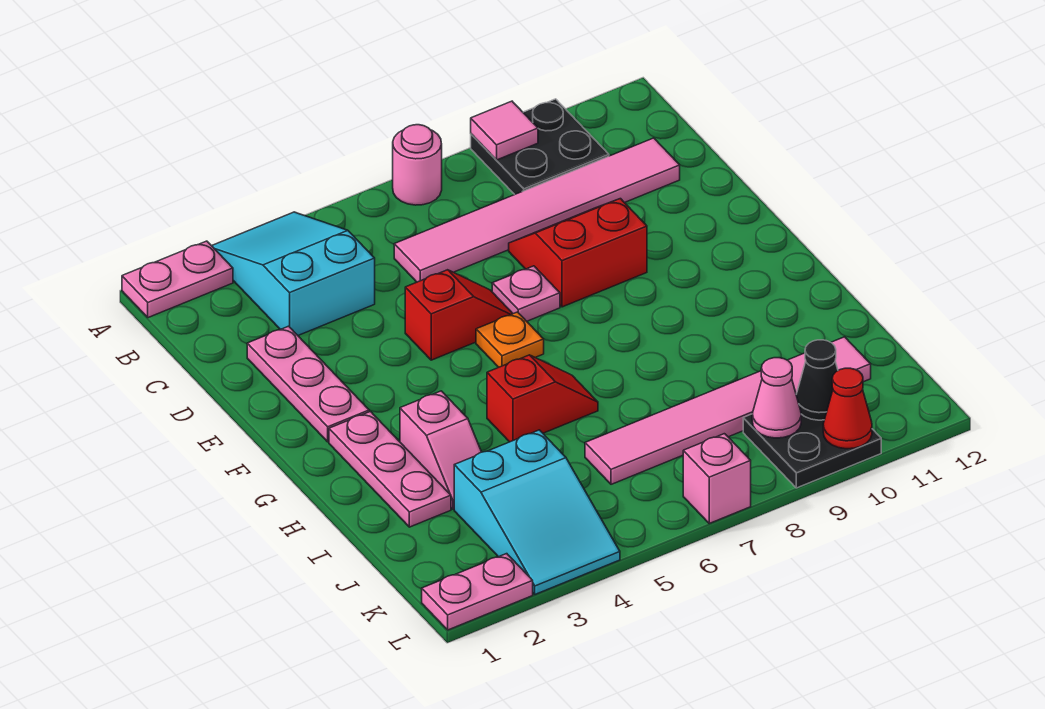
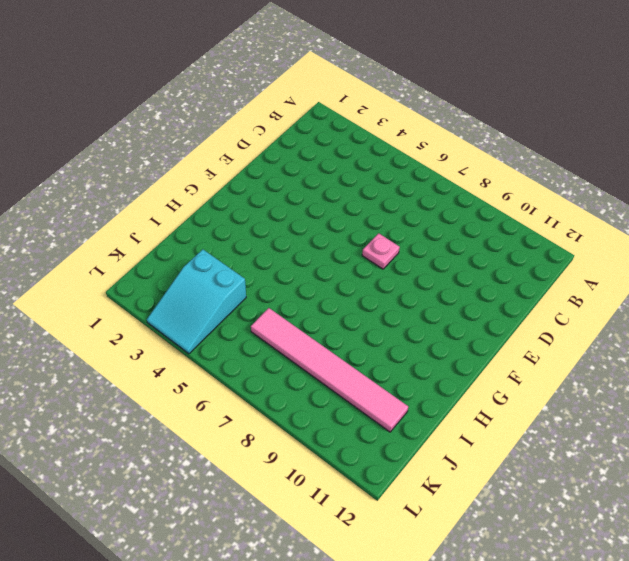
none -> pink 1x2 plate [122,241,233,318]
none -> cyan 2x3 slope [212,212,375,335]
none -> pink 1x1 round brick [393,125,442,205]

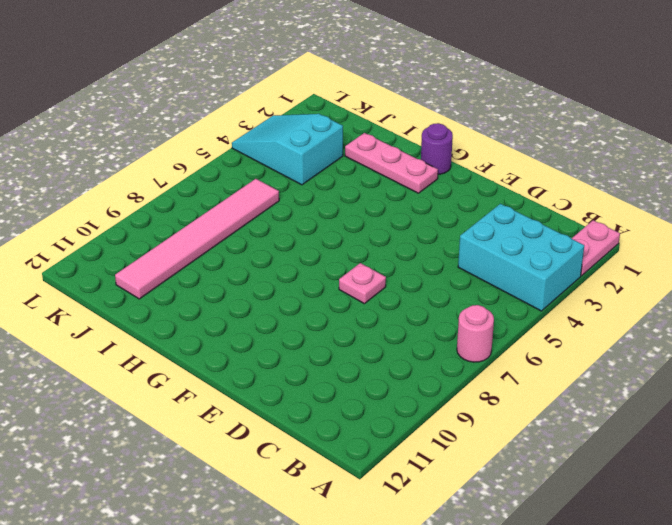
cyan 2x3 brick [458,204,584,311] -> cyan 2x3 slope [212,212,375,335]
purple 1x1 round brick [421,123,453,174] -> none
none -> black 2x2 plate [471,99,609,194]
none -> pink 1x6 tile [394,138,680,282]
none -> pink 1x3 plate [247,326,369,442]

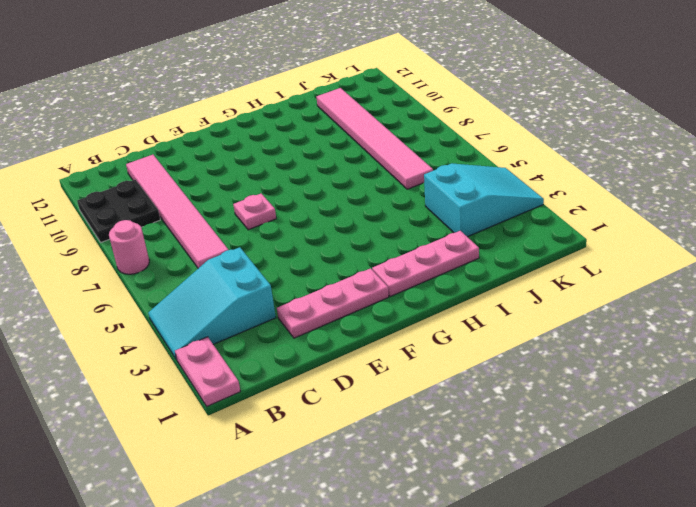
none -> red 2x2 slope [509,199,647,307]
none -> red 1x2 slope [405,270,513,360]
none -> orange 1x1 plate [476,312,544,367]

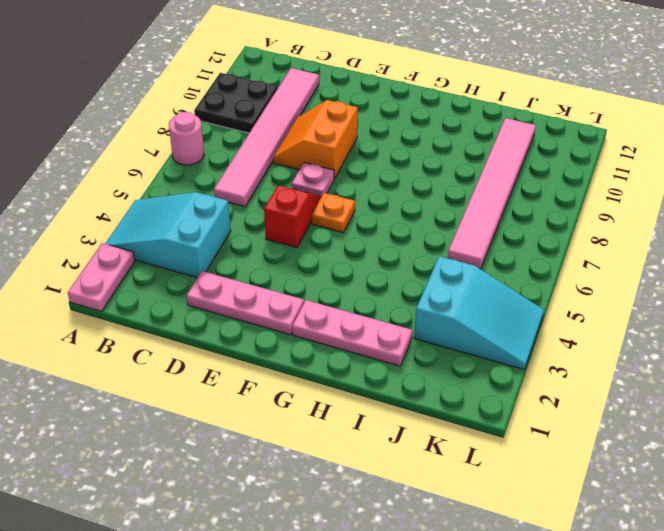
orange 2x2 slope [273,100,358,179] -> red 2x2 slope [509,199,647,307]
none -> pink 1x2 slope [400,391,481,509]
none -> red 1x2 slope [487,355,598,442]
none -> black 2x2 plate [743,414,881,488]

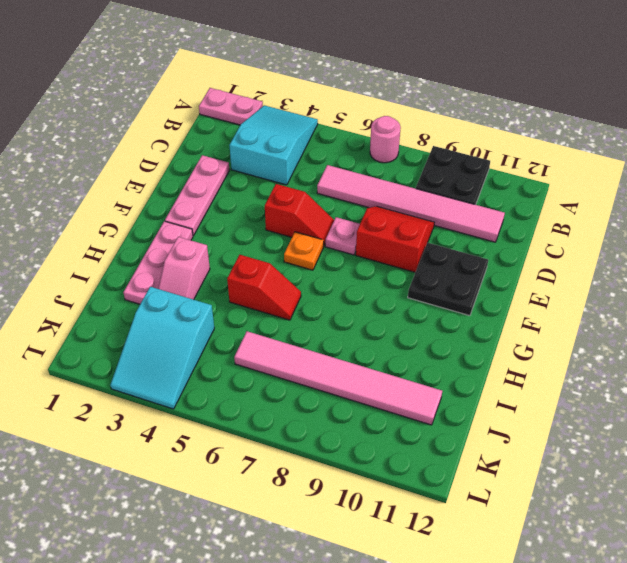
black 2x2 plate [408,243,488,316] -> black 2x2 plate moved to [743,414,881,488]
none -> pink 1x2 plate [422,554,533,630]
none -> pink 1x1 brick [683,434,751,523]
none -> pink 1x1 tile [471,101,538,160]

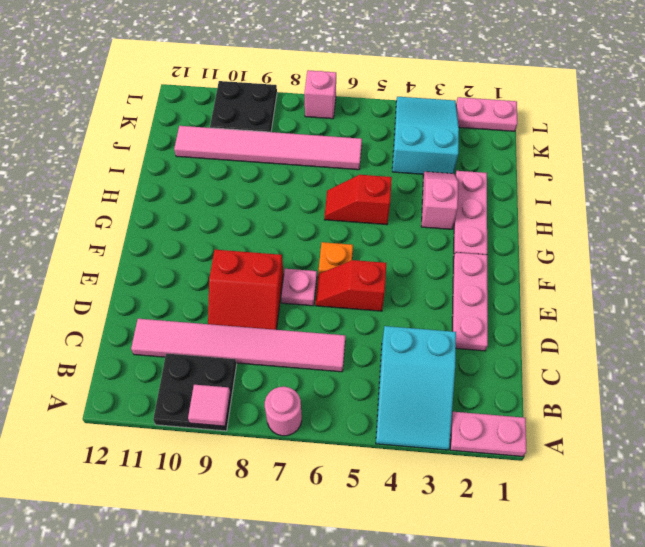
none -> pink 1x1 cone [752,358,801,438]
none -> black 1x1 cone [796,340,838,420]
none -> red 1x1 cone [823,368,872,449]

